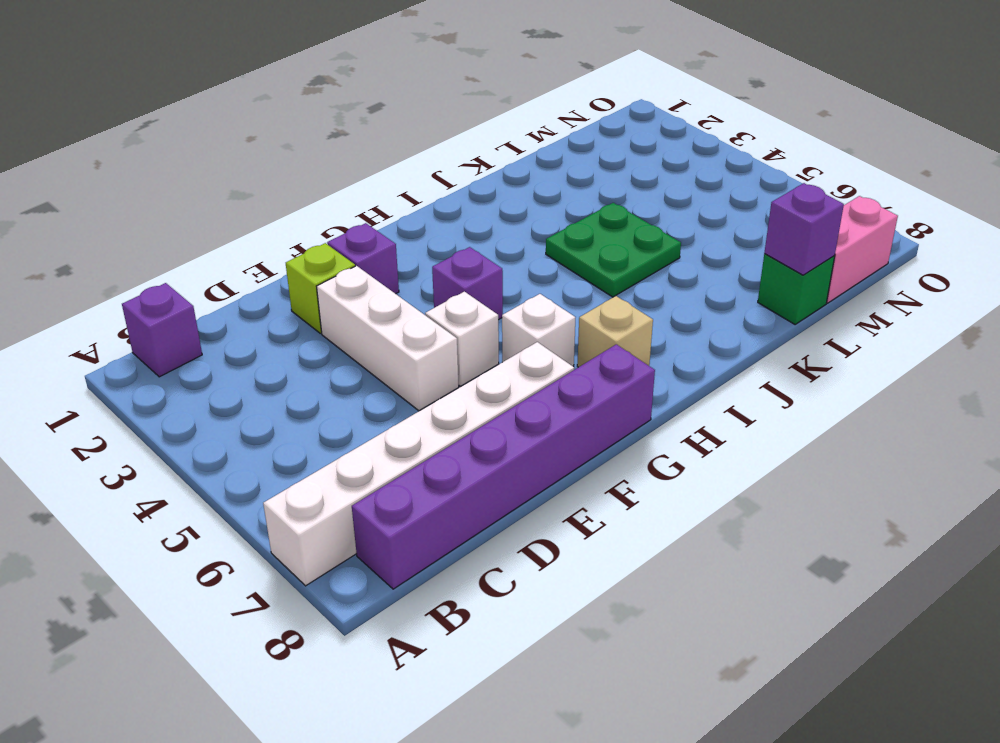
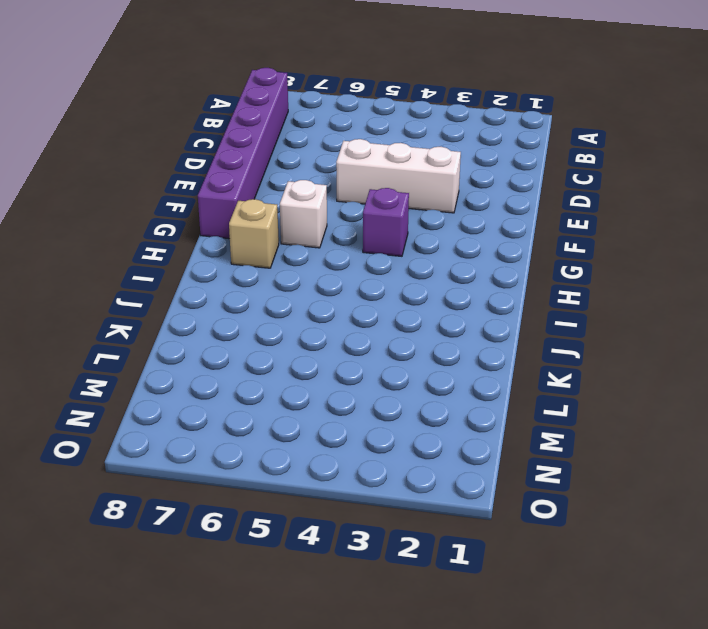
none -> white 1x6 brick [263,342,574,586]
none -> purple 1x1 brick [122,283,202,377]
none -> lime 1x1 brick [286,243,355,333]

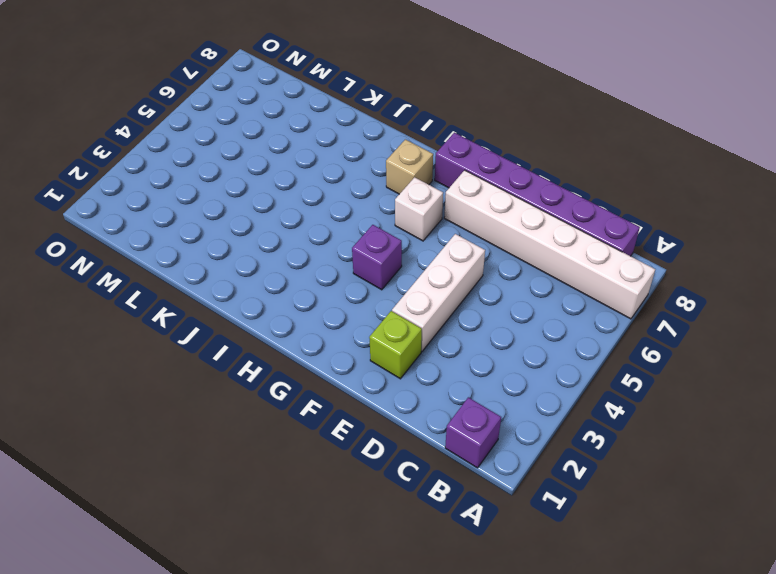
none -> purple 1x1 brick [327,223,399,294]
none -> white 1x1 brick [425,291,499,386]
none -> green 2x2 plate [546,203,681,297]

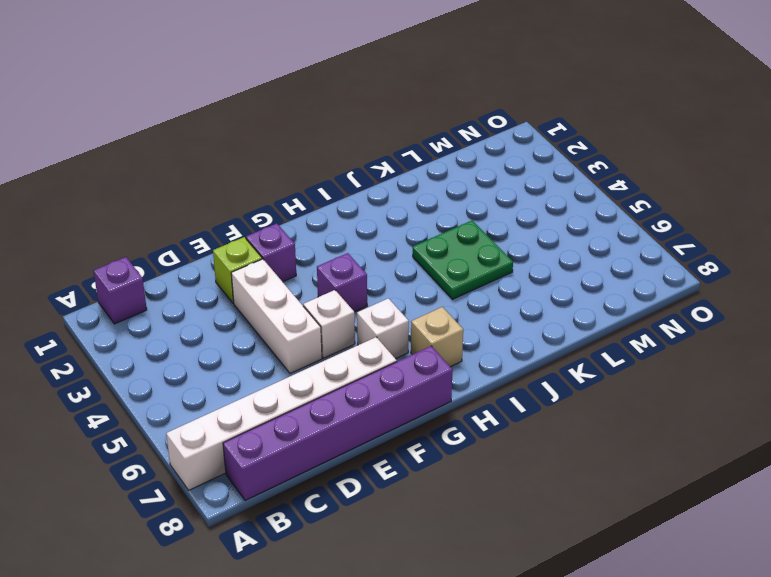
none -> green 1x1 brick [758,254,835,324]
none -> pink 1x2 brick [826,196,898,303]
none -> purple 1x1 brick [764,183,844,275]

